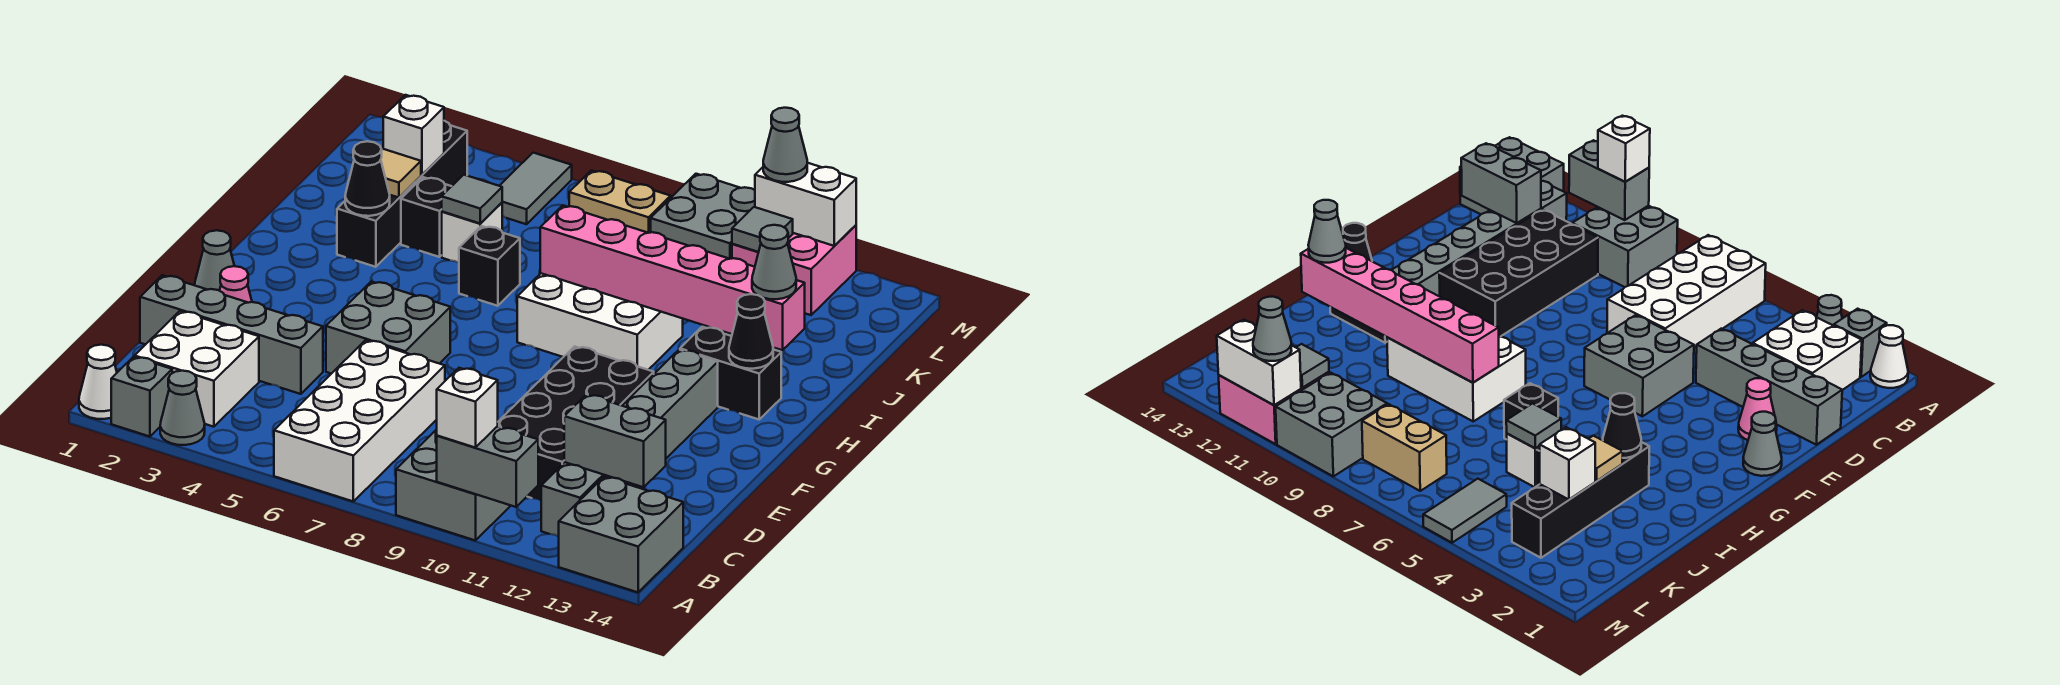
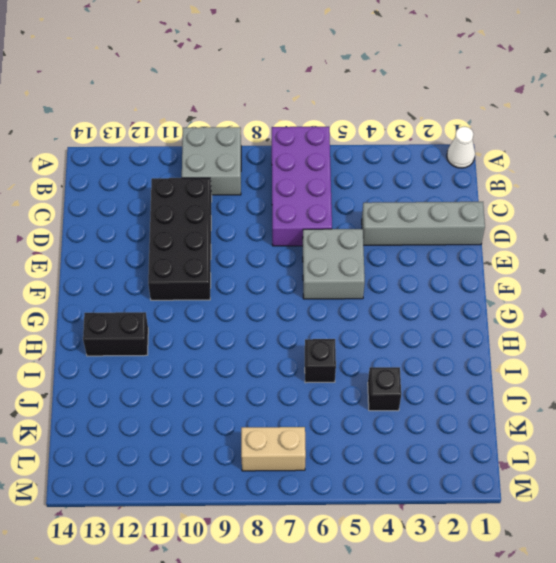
purple 2x4 brick [272,127,332,246] -> white 2x4 brick [274,340,445,501]
none -> grey 1x1 brick [111,357,172,437]
none -> grey 1x1 cone [160,371,205,445]
none -> grey 2x2 brick [559,477,683,592]
none -> white 2x2 brick [135,311,259,427]

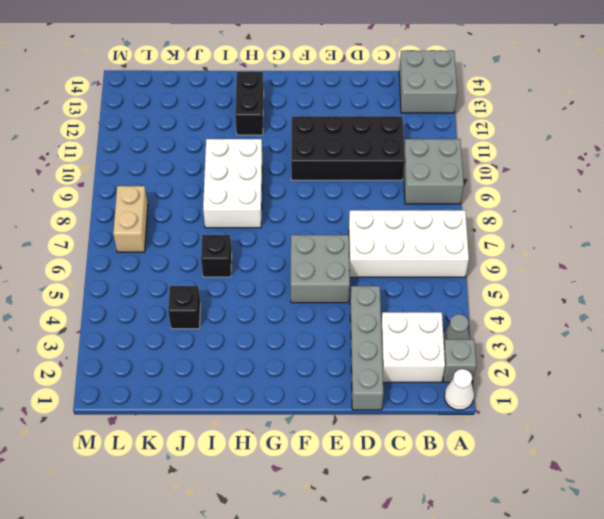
none -> grey 1x6 brick [541,350,718,537]
none -> pink 1x1 cone [220,266,252,303]
none -> grey 1x1 cone [195,230,234,291]
none -> black 1x4 brick [337,121,467,267]

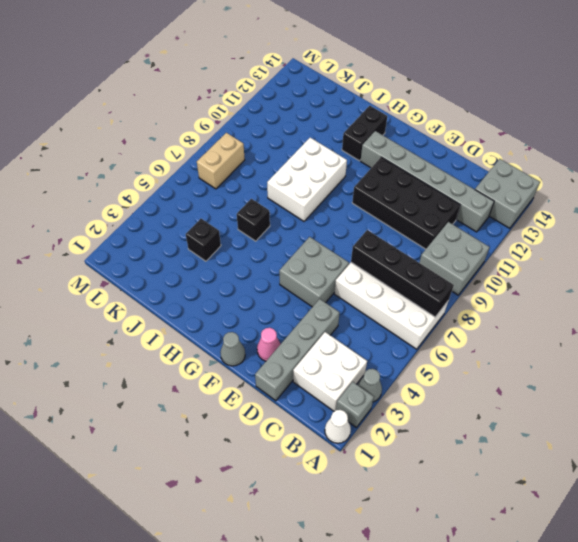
black 1x4 brick [351,230,454,317] -> black 1x4 brick moved to [337,121,467,267]
none -> white 1x1 brick [442,203,502,263]
none -> grey 1x2 tile [500,153,572,224]
none -> grey 2x2 brick [651,174,755,259]
none -> pink 2x2 brick [732,225,856,315]

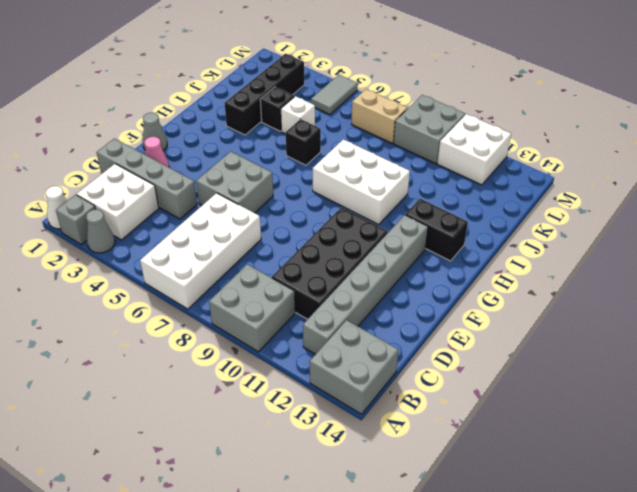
white 2x2 brick [437,114,511,185] -> pink 2x2 brick [732,225,856,315]
none -> grey 1x2 brick [437,426,538,507]
none -> grey 1x2 brick [564,394,666,487]
none -> black 1x1 cone [729,294,773,369]
none -> black 1x1 cone [345,141,390,216]

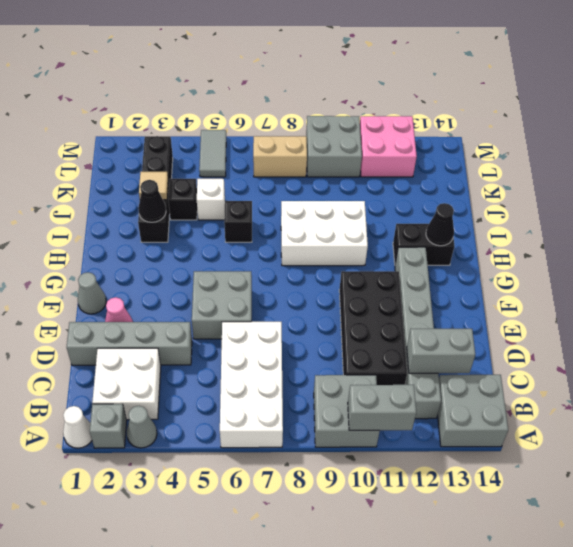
none -> pink 1x6 brick [540,205,805,350]
none -> grey 1x1 tile [442,175,502,223]
none -> white 1x1 brick [383,95,444,175]
none -> grey 1x1 tile [732,207,793,252]

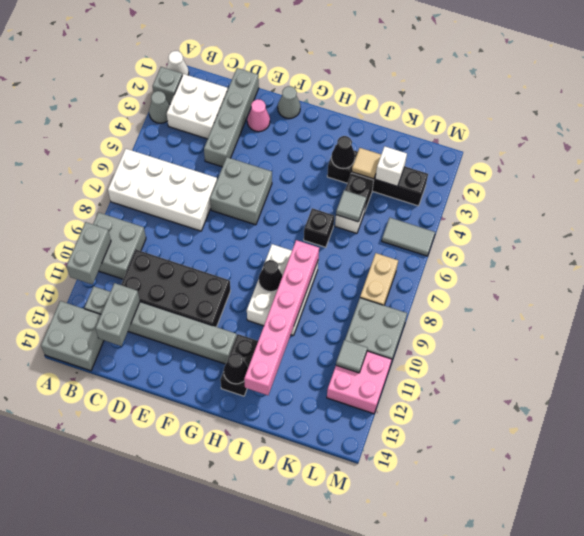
black 1x1 cone [259,260,283,292] -> none
none -> white 1x2 brick [755,163,856,246]
none -> white 1x1 brick [437,368,498,448]
none -> grey 1x1 cone [752,225,796,299]
none -> grey 1x1 cone [763,108,807,182]

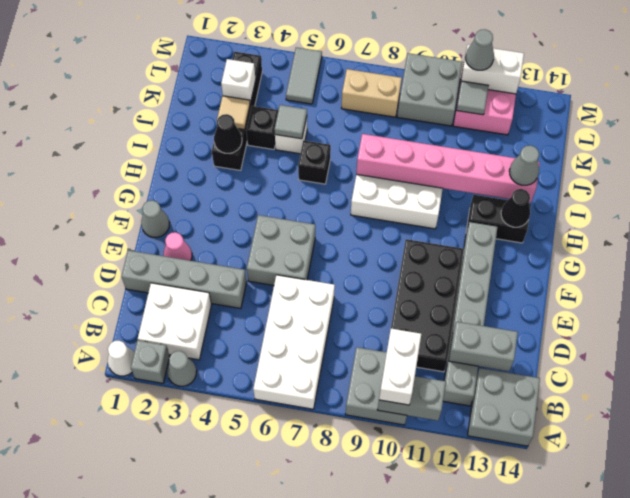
white 1x2 brick [379,329,421,405] -> white 1x1 brick [437,368,498,448]

